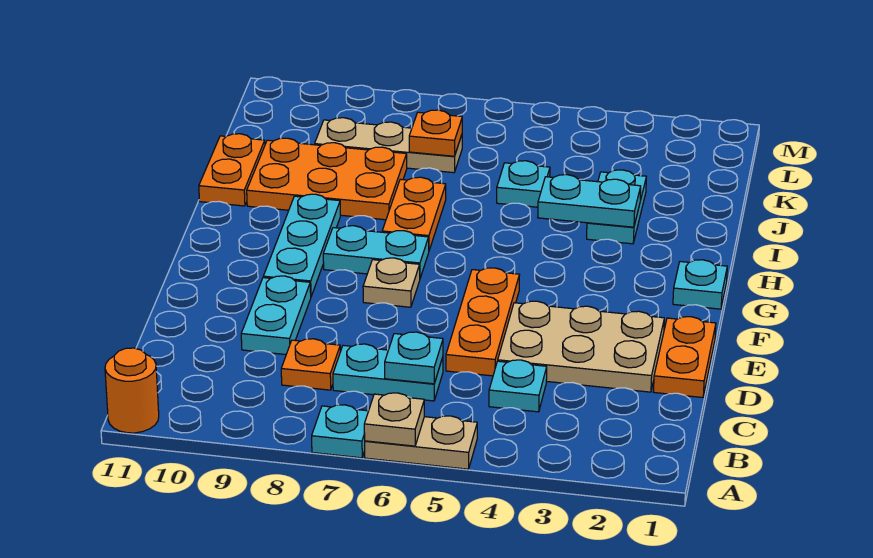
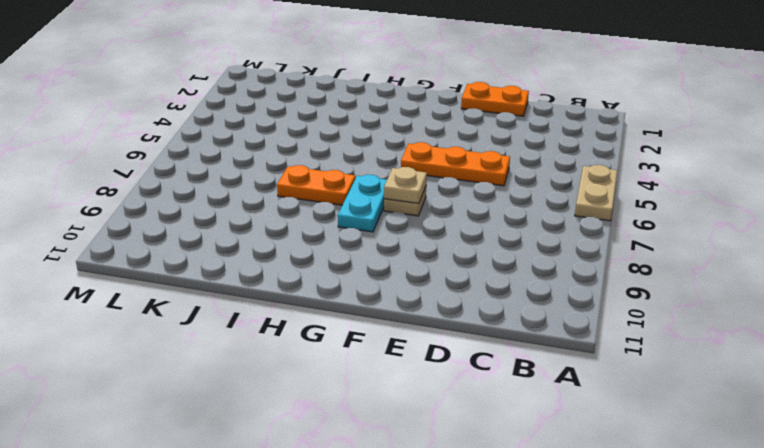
tan 1x1 plate [384,167,427,204] -> tan 1x1 plate moved to [364,393,424,446]
none -> cyan 1x1 plate [312,405,368,458]
none -> orange 1x1 round brick [105,348,159,433]
none -> cyan 1x1 plate [489,360,547,412]

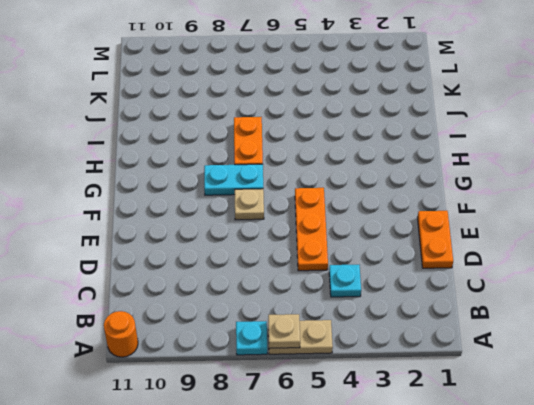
none -> cyan 1x2 plate [333,344,443,401]
none -> orange 1x1 plate [281,339,340,390]
none -> tan 2x3 plate [498,301,664,392]

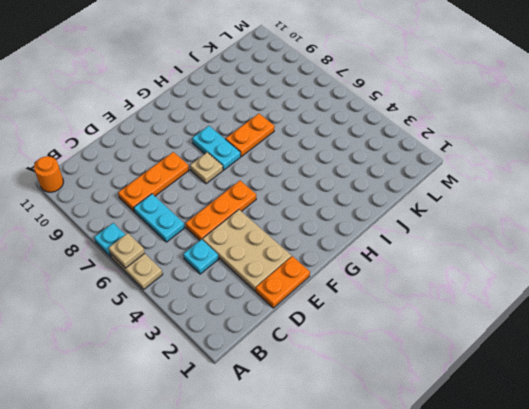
orange 1x3 plate [118,152,189,212] -> orange 1x1 plate [281,339,340,390]
none -> cyan 1x2 plate [241,276,311,355]
none -> cyan 1x3 plate [263,194,340,296]
none -> cyan 1x1 plate [673,260,727,309]

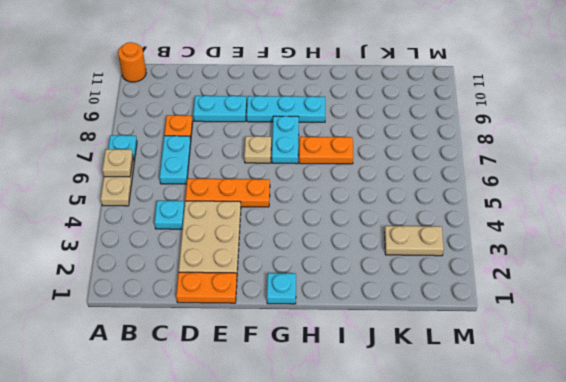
tan 1x2 plate [384,226,444,256] -> none
none -> cyan 1x2 plate [587,170,646,244]
none -> orange 2x3 plate [247,138,407,220]
none -> orange 1x2 plate [199,134,265,206]

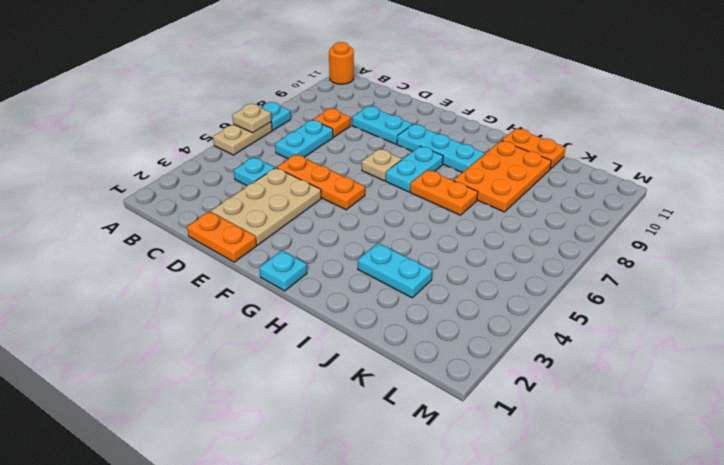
none -> cyan 1x1 plate [497,161,550,207]
none -> tan 1x3 plate [315,118,462,173]
none -> cyan 1x1 plate [385,332,443,384]

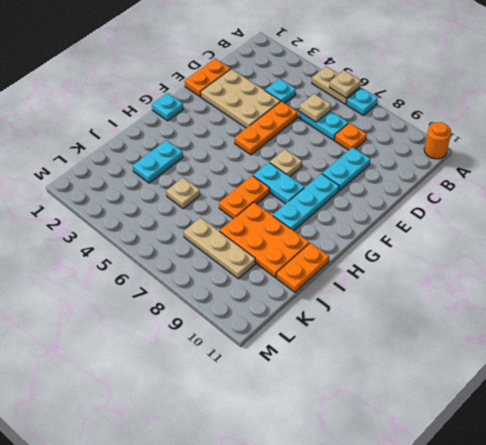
tan 1x1 plate [299,94,331,122] -> cyan 1x1 plate [385,332,443,384]
tan 1x1 plate [166,178,200,209] -> cyan 1x1 plate [497,161,550,207]
none -> cyan 1x2 plate [538,175,641,227]
none -> orange 1x1 plate [409,110,462,156]

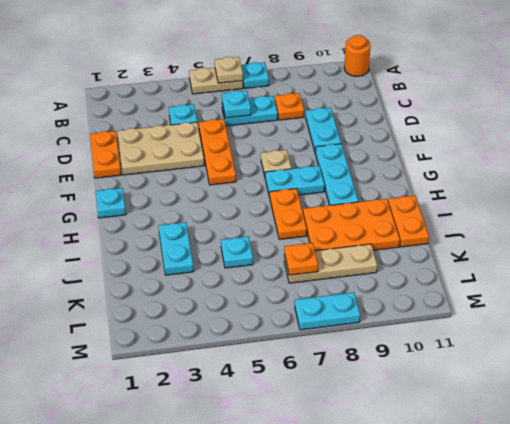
cyan 1x2 plate [295,292,360,330] -> cyan 1x2 plate moved to [538,175,641,227]

